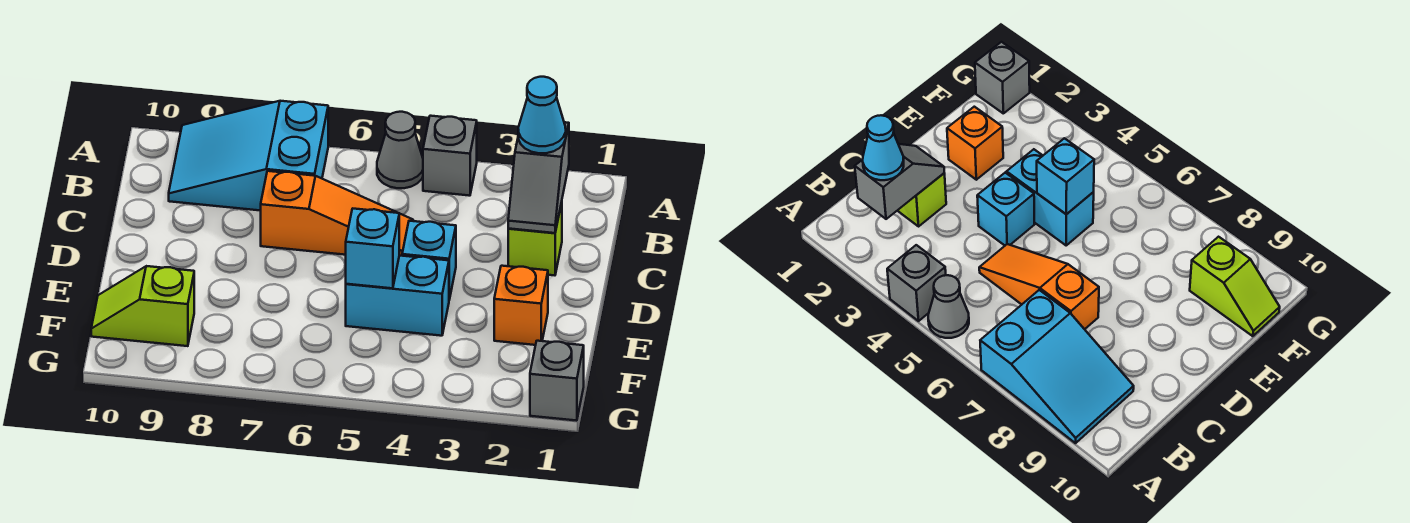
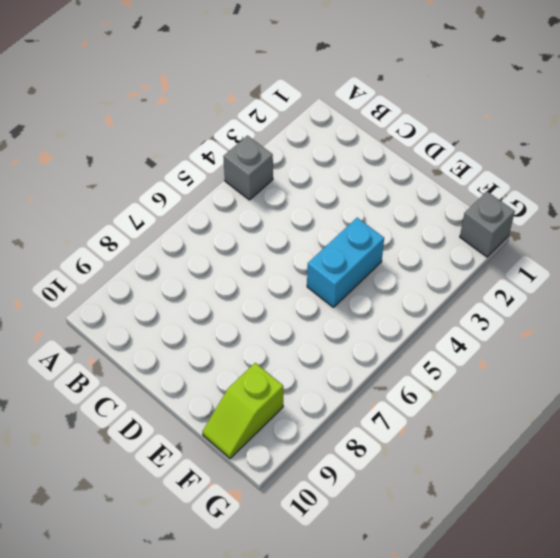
none -> grey 1x1 cone [377,112,423,188]
none -> cyan 2x3 slope [169,101,328,211]
none -> lime 1x1 brick [508,202,562,275]

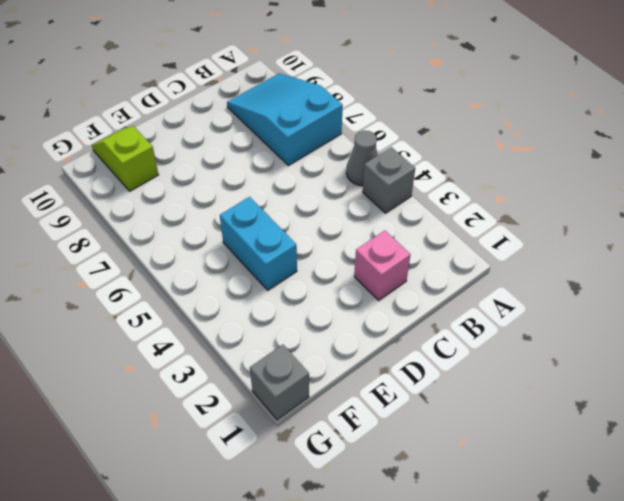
pink 1x1 brick [354,231,410,300] -> lime 1x1 brick [508,202,562,275]
none -> orange 1x3 slope [261,171,413,256]
none -> cyan 1x1 brick [402,221,456,300]
none -> orange 1x1 brick [494,266,548,345]

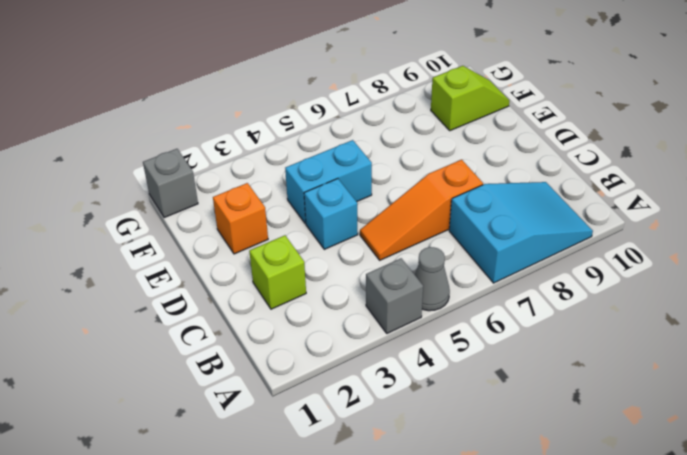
none -> grey 1x2 slope [508,122,569,233]
none -> cyan 1x1 brick [346,209,399,288]
none -> cyan 1x1 cone [518,77,566,153]

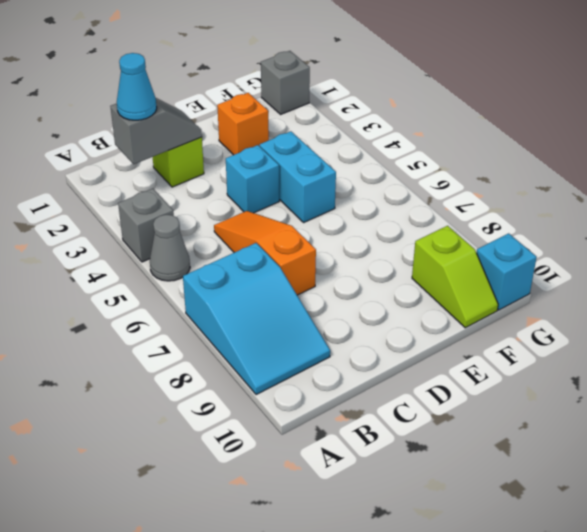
cyan 1x1 brick [477,233,537,310] -> cyan 1x1 brick moved to [346,209,399,288]

